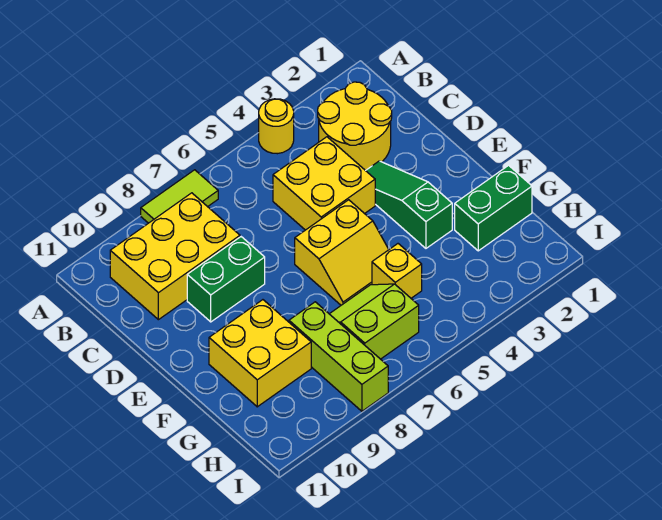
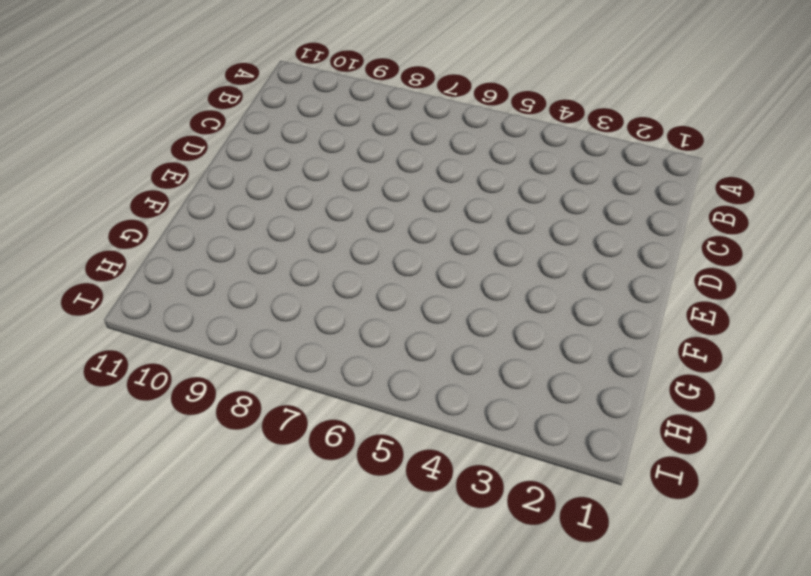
none -> yellow 1x1 round brick [259,99,294,154]
none -> lime 1x2 tile [141,170,218,223]
none -> yellow 2x2 round brick [318,82,392,170]

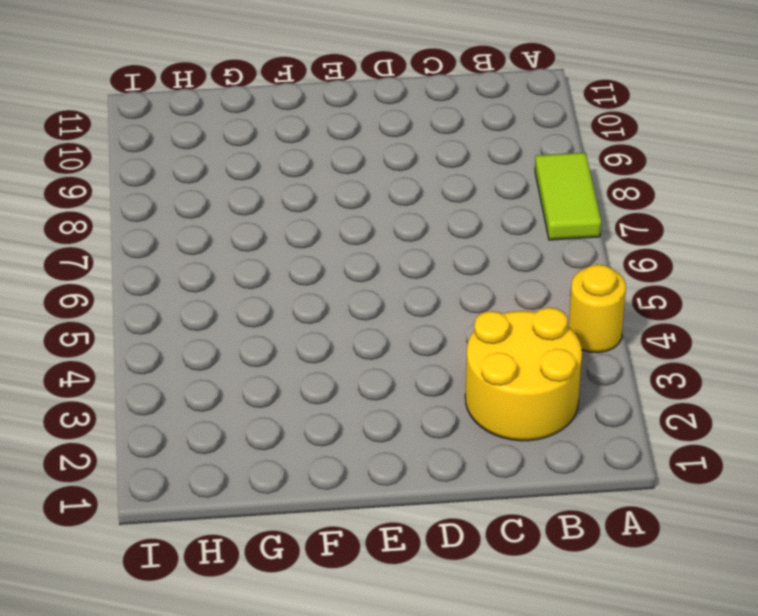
none -> yellow 2x3 brick [110,193,240,320]
none -> yellow 2x2 brick [273,137,375,230]
none -> green 1x3 slope [366,161,452,248]

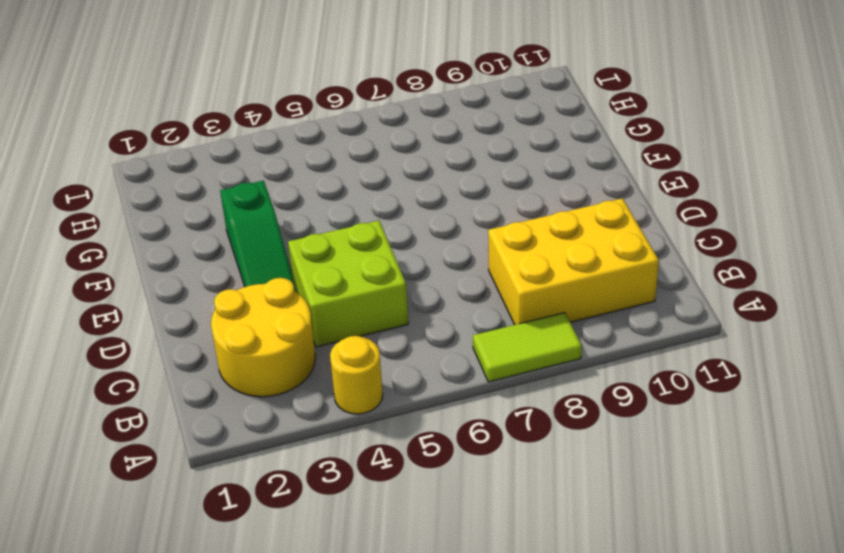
lime 2x2 brick [288,220,408,347] -> yellow 2x2 brick [273,137,375,230]
none -> green 1x2 brick [187,237,265,322]
none -> yellow 2x2 slope [295,200,389,305]
none -> yellow 2x2 brick [209,300,311,407]

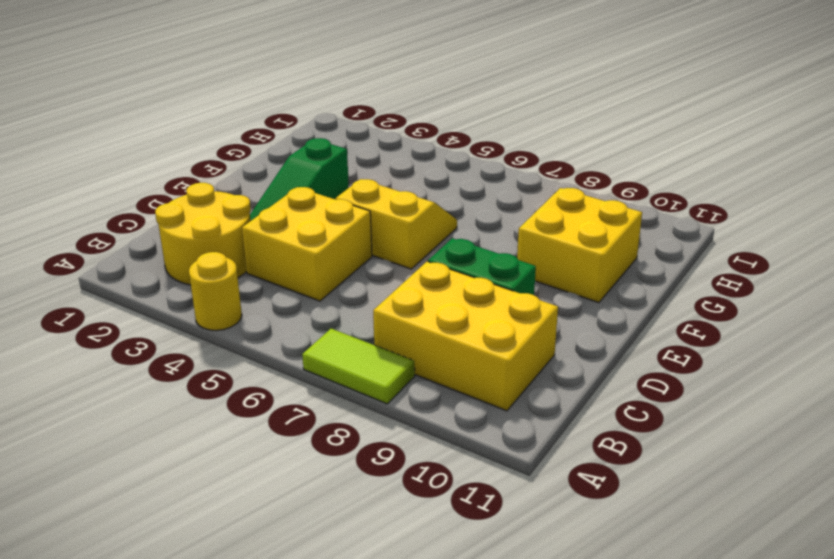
none -> green 1x2 brick [455,165,532,251]
none -> yellow 1x1 brick [372,244,422,298]
none -> lime 2x2 slope [330,284,419,359]

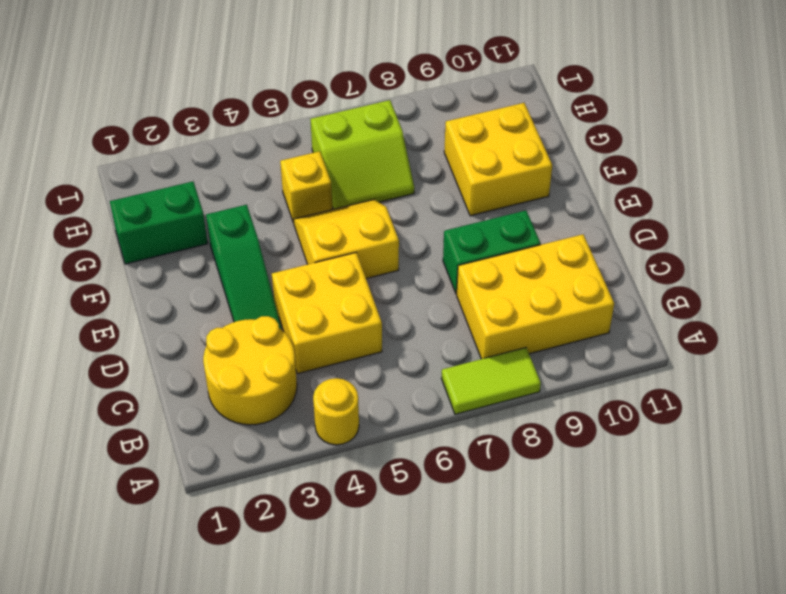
none -> lime 1x3 brick [289,302,388,411]

